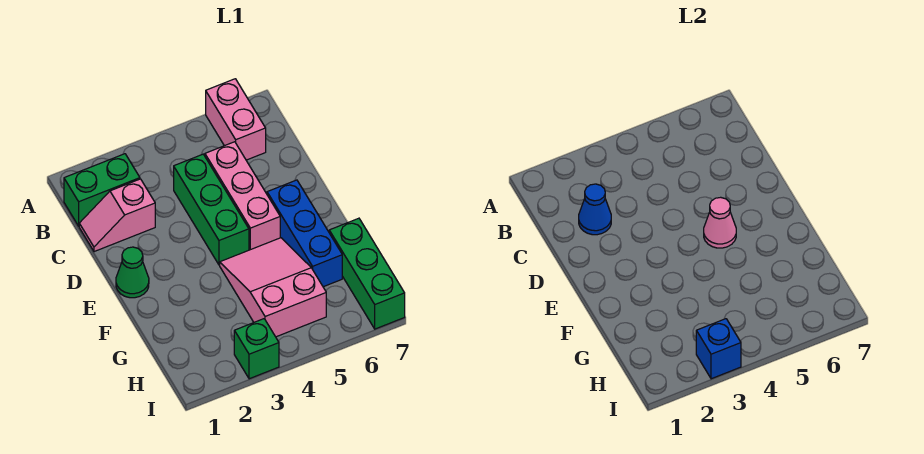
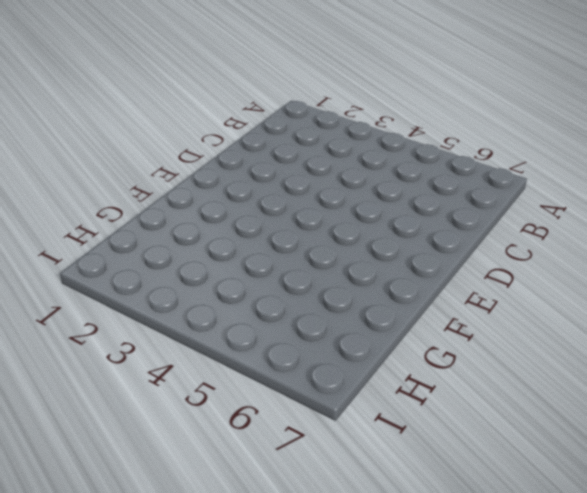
none -> pink 1x2 brick [206,79,266,160]
none -> green 1x2 brick [64,154,140,226]
none -> pink 1x2 slope [79,179,155,252]

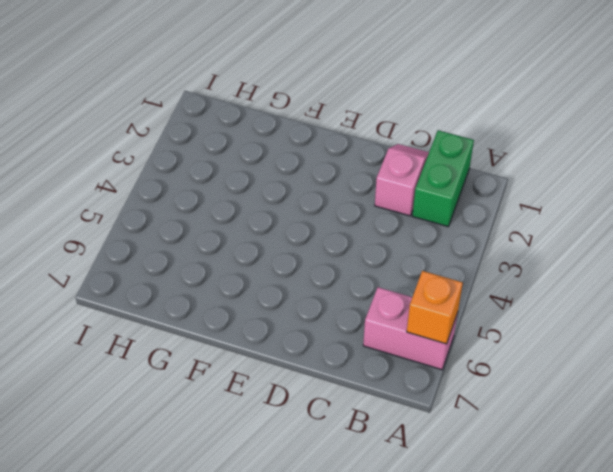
orange 1x1 brick [407,271,463,344] -> none
none -> green 1x3 brick [174,154,249,265]
none -> pink 1x3 brick [205,142,280,250]
none -> green 1x1 cone [116,247,149,298]

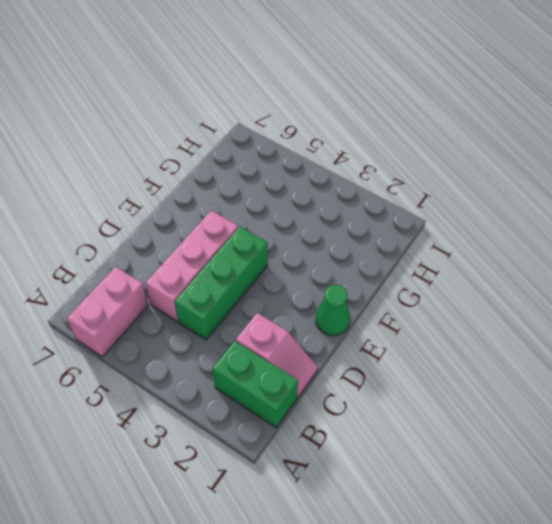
none -> blue 1x3 brick [267,180,342,287]
none -> pink 2x3 slope [220,238,326,337]
none -> green 1x3 brick [329,218,405,329]

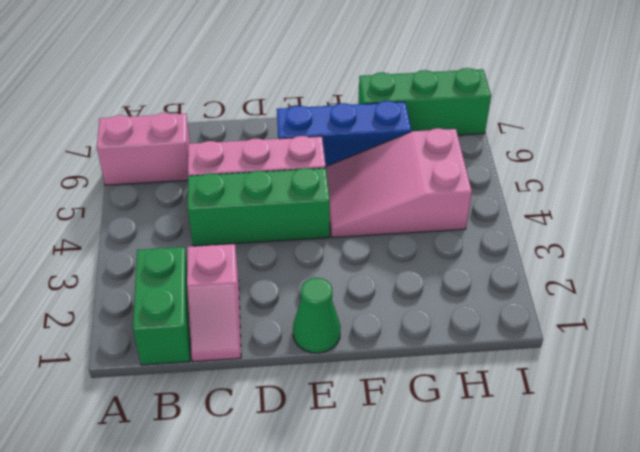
none -> green 1x1 brick [234,319,279,379]
none -> blue 1x1 cone [579,184,611,235]
none -> pink 1x1 cone [704,197,736,248]

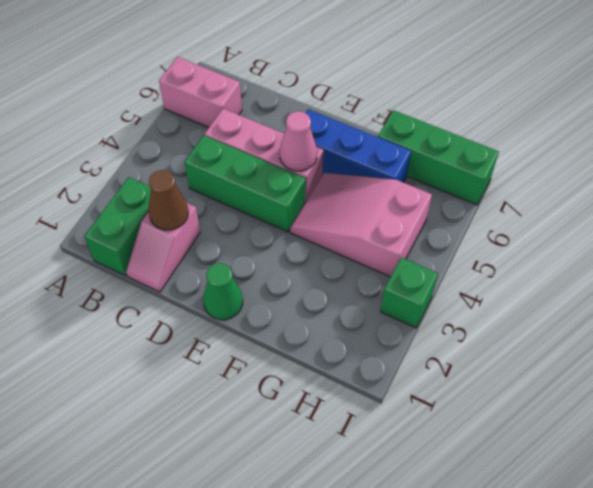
brown 1x1 cone [148,170,188,230] -> blue 1x1 cone [579,184,611,235]
none -> blue 1x1 brick [696,319,741,379]

